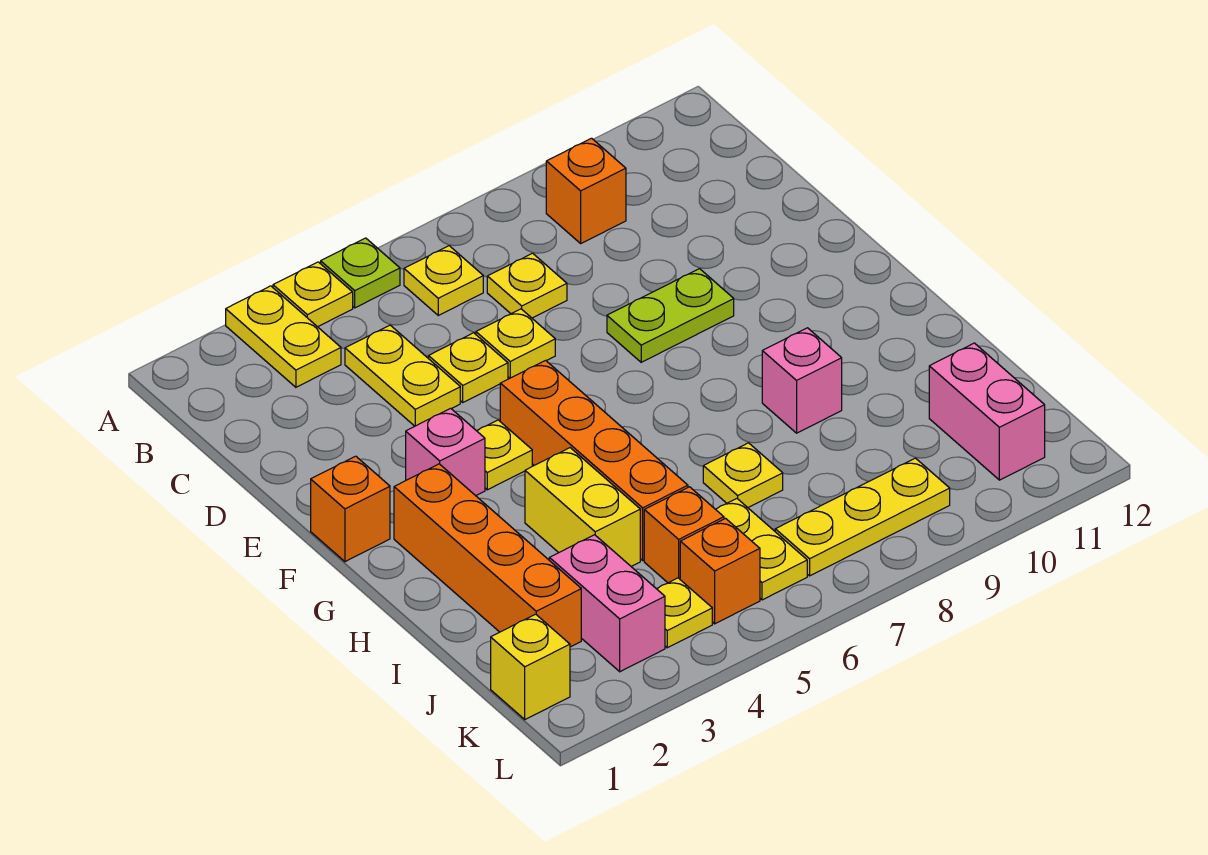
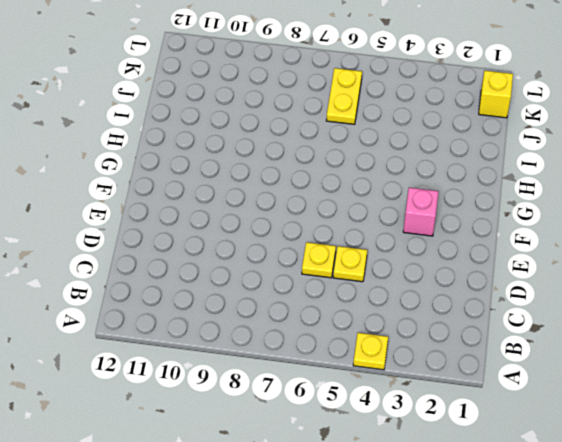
none -> yellow 1x2 plate [226,286,341,387]
none -> lime 1x1 plate [321,238,400,308]
none -> yellow 1x1 plate [404,246,483,315]

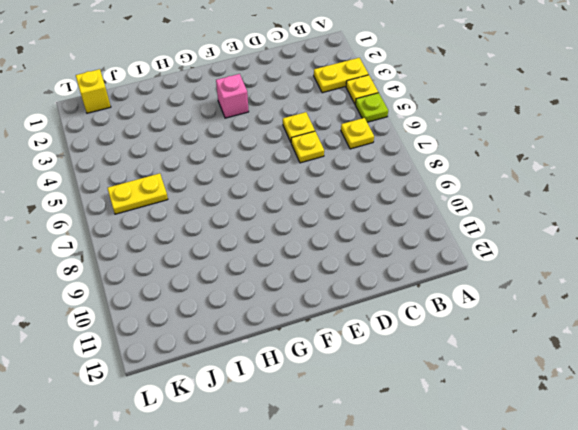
none -> orange 1x1 brick [546,138,626,243]
none -> yellow 1x2 plate [345,325,460,426]
none -> yellow 1x1 plate [487,253,567,318]

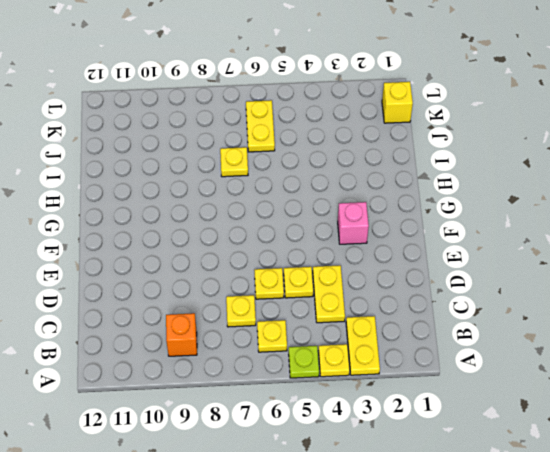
none -> lime 1x2 plate [607,269,734,362]
none -> orange 1x1 brick [311,456,390,562]
none -> yellow 1x1 plate [477,420,532,490]

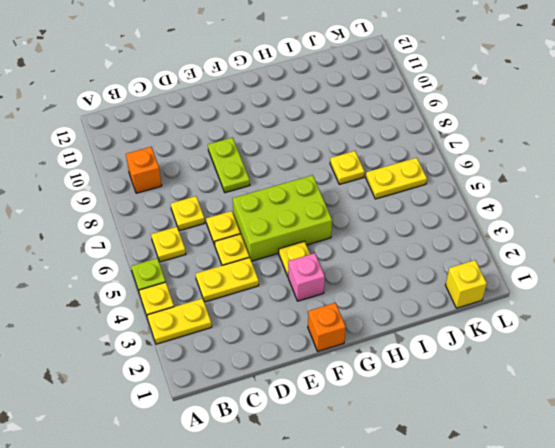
lime 2x3 brick [233,175,332,261] -> orange 1x4 brick [500,360,688,560]
none -> orange 1x4 brick [394,464,581,647]
none -> yellow 1x2 brick [525,448,640,566]
none -> pink 1x1 brick [762,328,842,433]

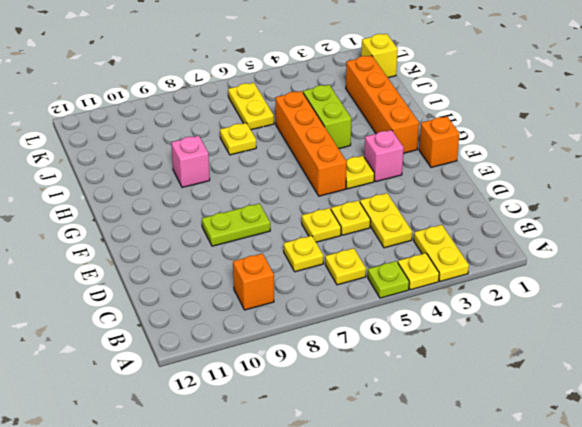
lime 1x2 brick [303,85,351,149] -> yellow 1x2 brick [525,448,640,566]
none -> pink 1x2 brick [549,535,665,672]
none -> orange 1x1 brick [644,487,724,583]
none -> pink 1x2 brick [929,343,1045,480]

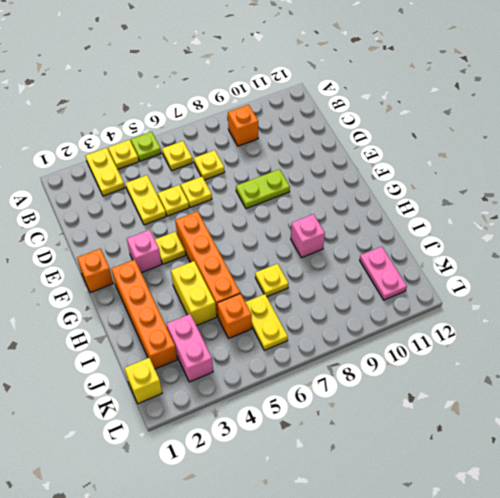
pink 1x2 plate [360,247,407,300] -> pink 1x2 brick [929,343,1045,480]
none -> yellow 1x1 plate [657,578,712,648]
none -> orange 1x1 brick [680,519,760,624]
none -> yellow 1x3 plate [775,458,950,576]

